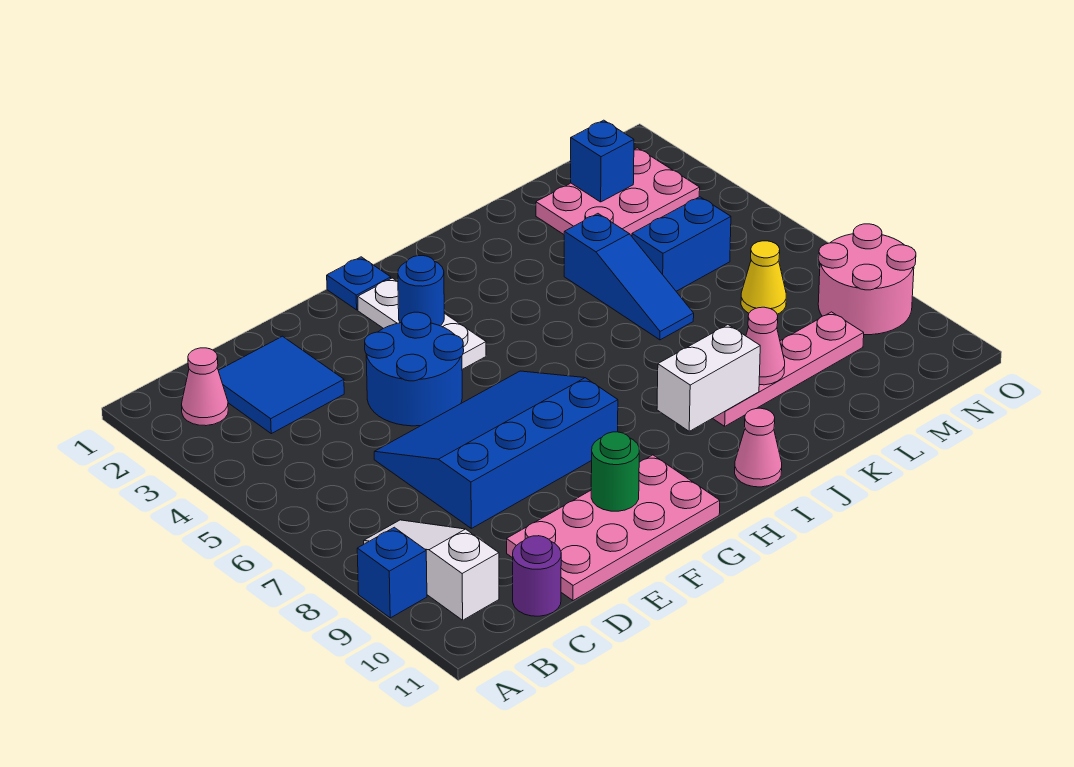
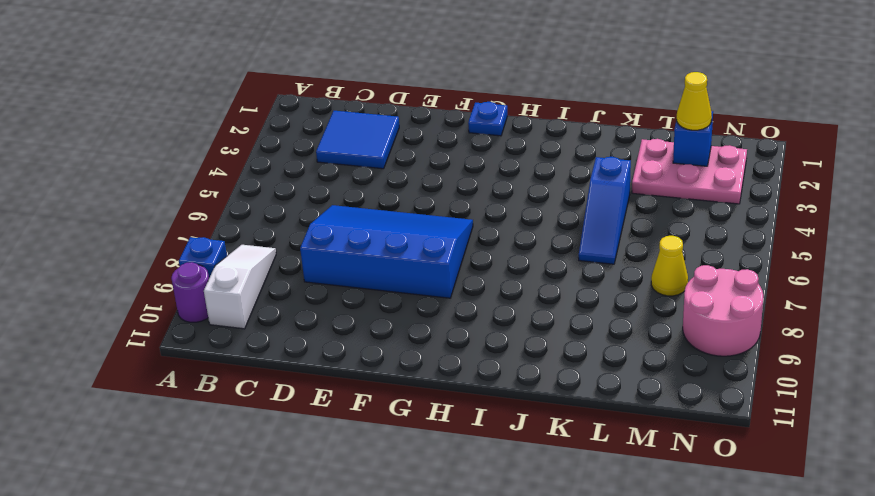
purple 1x1 round brick [171,262,209,322] -> purple 1x1 round brick moved to [513,536,561,616]
yellow 1x1 cone [677,72,712,130] -> none
none -> pink 1x1 cone [182,348,228,426]
none -> pink 2x4 plate [507,455,720,601]
none -> blue 2x2 round brick [365,312,464,426]

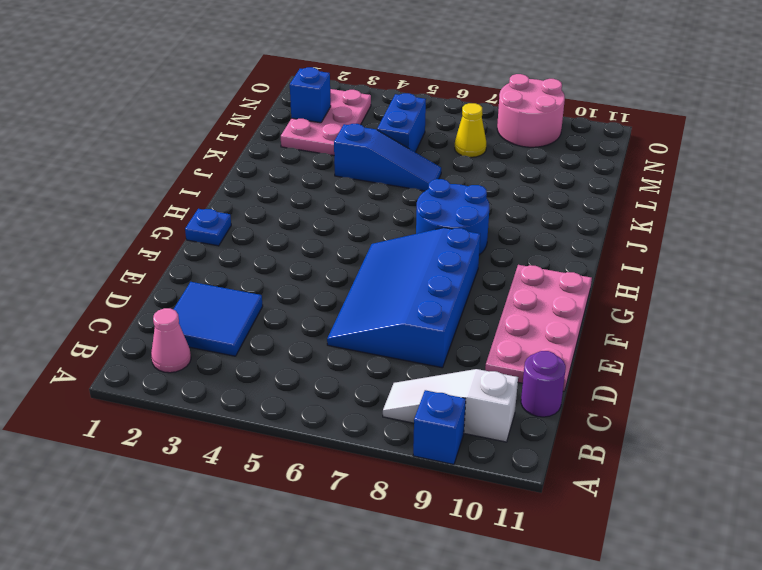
blue 2x2 round brick [416,179,489,255] -> blue 2x2 round brick moved to [365,312,464,426]
none -> white 1x3 plate [358,278,486,369]
none -> pink 1x1 cone [735,408,782,487]
none -> pink 1x4 plate [713,312,864,426]

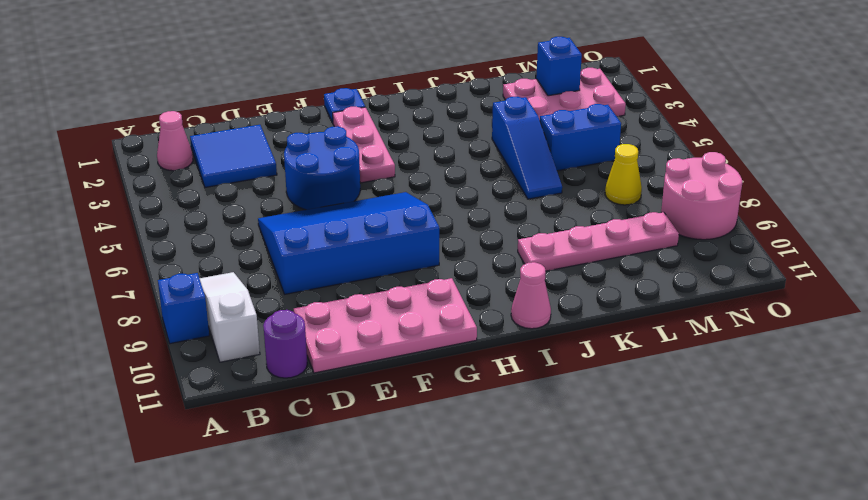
pink 1x3 plate [333,107,395,183] -> white 1x3 plate [358,278,486,369]
none -> green 1x1 round brick [591,432,639,511]
none -> blue 1x1 round brick [398,256,444,326]
none -> white 1x2 brick [657,325,760,431]

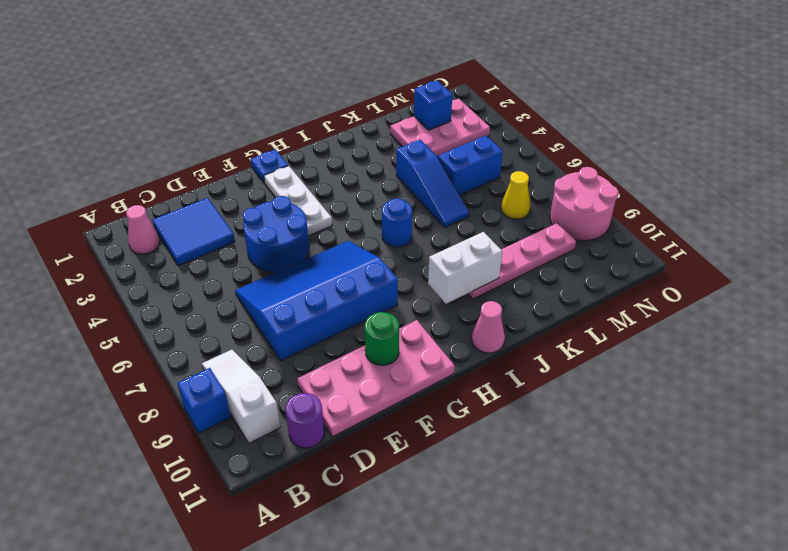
blue 1x1 round brick [382,198,412,247] -> blue 1x1 round brick moved to [398,256,444,326]
none -> pink 1x1 cone [746,307,785,385]

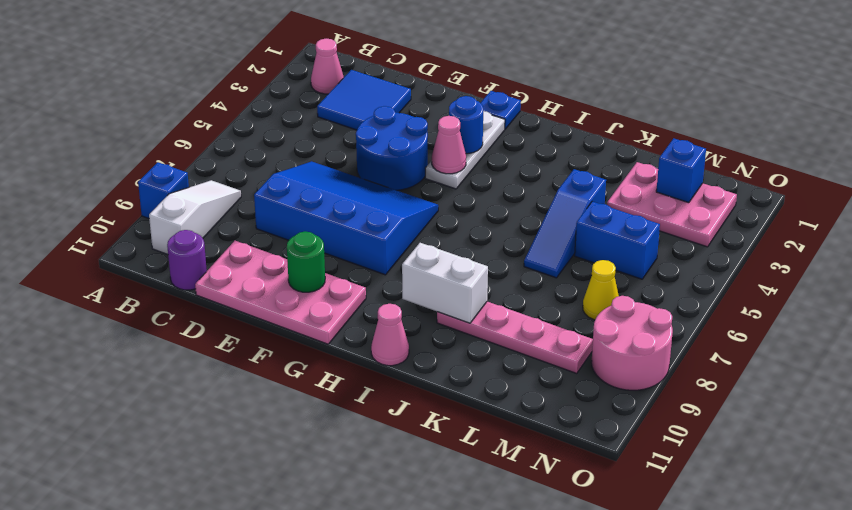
pink 1x1 cone [432,116,466,174] -> pink 1x1 cone moved to [746,307,785,385]

